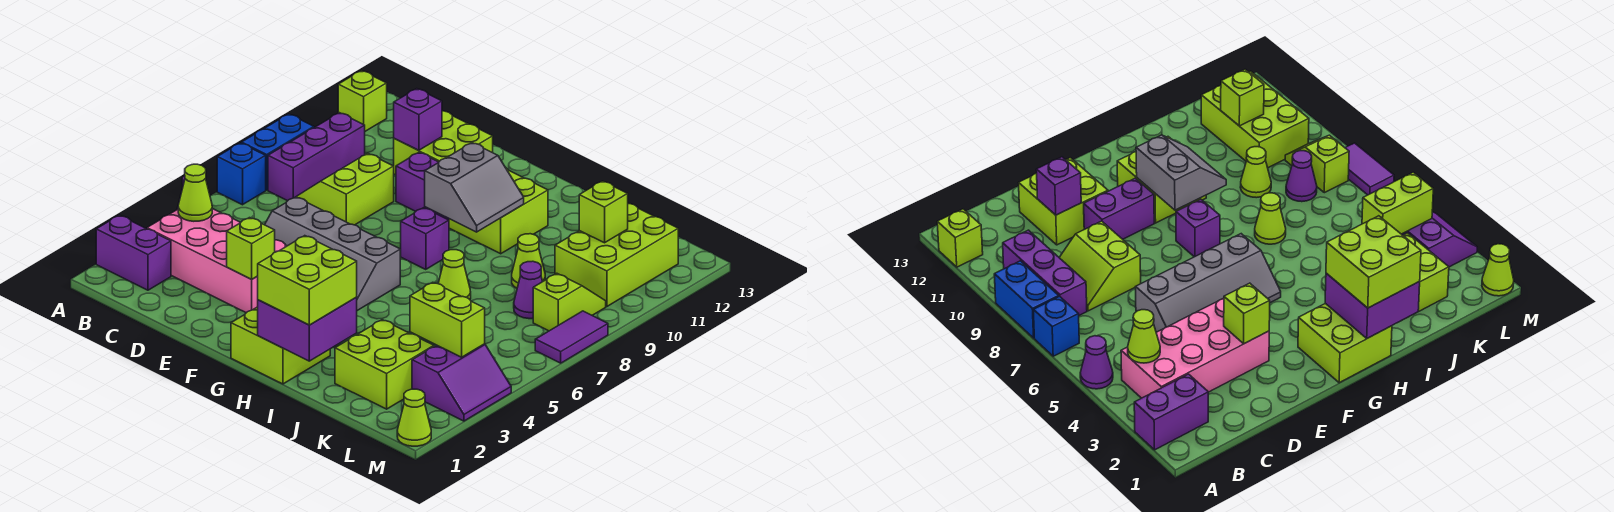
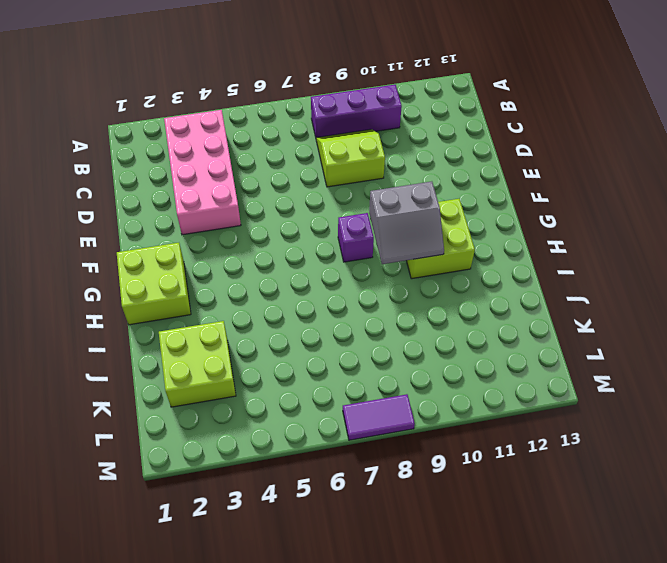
none -> purple 1x2 brick [96,215,171,290]
none -> purple 1x1 cone [1080,336,1113,389]
none -> blue 1x1 brick [217,143,266,205]
none -> blue 1x2 brick [241,114,314,190]

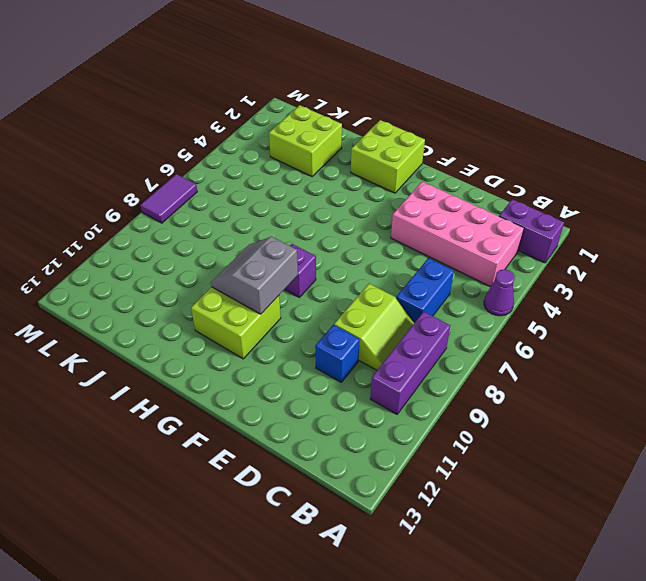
blue 1x2 brick [396,258,454,323] -> blue 1x2 brick moved to [241,114,314,190]
blue 1x1 brick [315,325,360,382] -> blue 1x1 brick moved to [217,143,266,205]
none -> lime 1x1 brick [338,71,387,131]
none -> grey 2x4 slope [265,197,400,311]
none -> lime 2x2 brick [394,111,493,175]
none -> purple 1x2 brick [396,152,449,220]

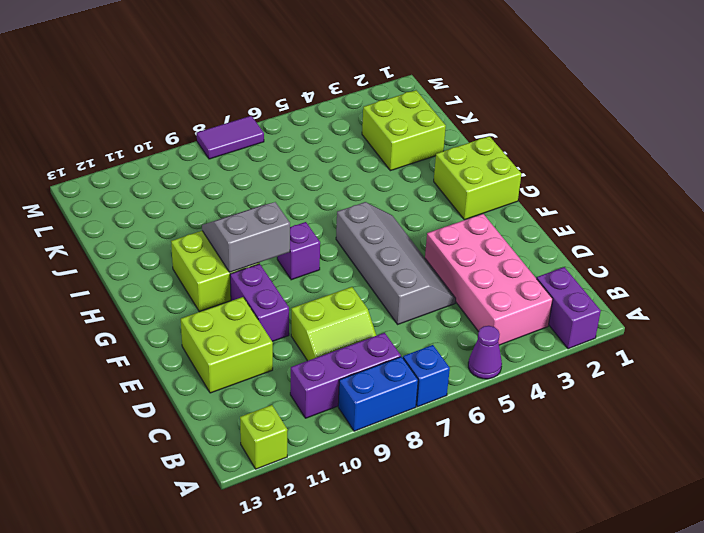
none -> lime 1x1 cone [438,250,471,299]
none -> lime 1x1 cone [512,234,545,288]
none -> purple 1x1 cone [514,261,543,319]
none -> lime 2x3 brick [555,204,678,307]

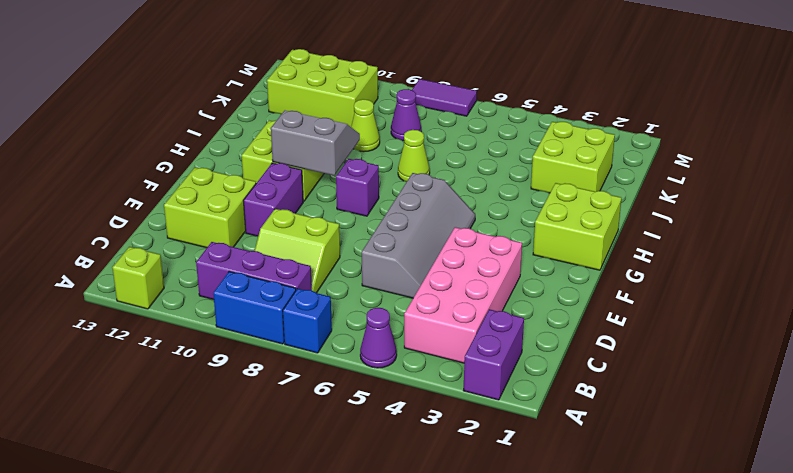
none -> purple 2x2 slope [412,344,511,421]
none -> lime 1x2 slope [533,273,606,331]
none -> lime 1x1 cone [397,389,431,446]
none -> lime 1x1 cone [178,164,212,221]

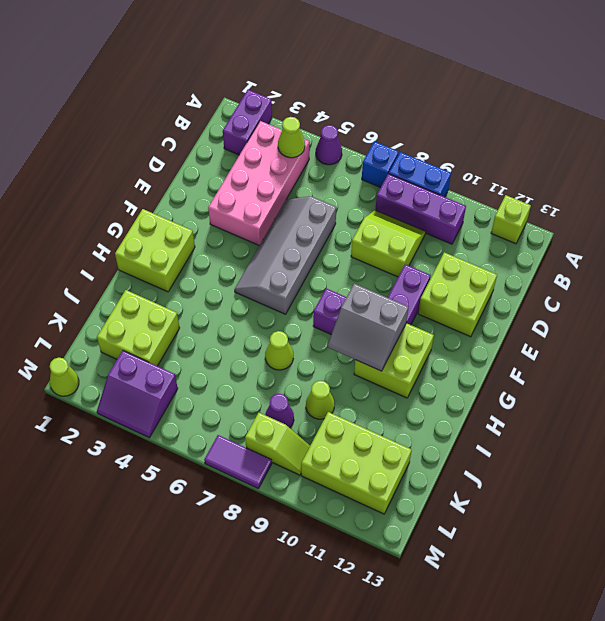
none -> purple 1x1 brick [394,89,442,150]
none -> lime 1x1 brick [227,218,275,279]
none -> purple 2x2 brick [258,298,357,361]
none -> lime 1x2 brick [410,282,485,357]

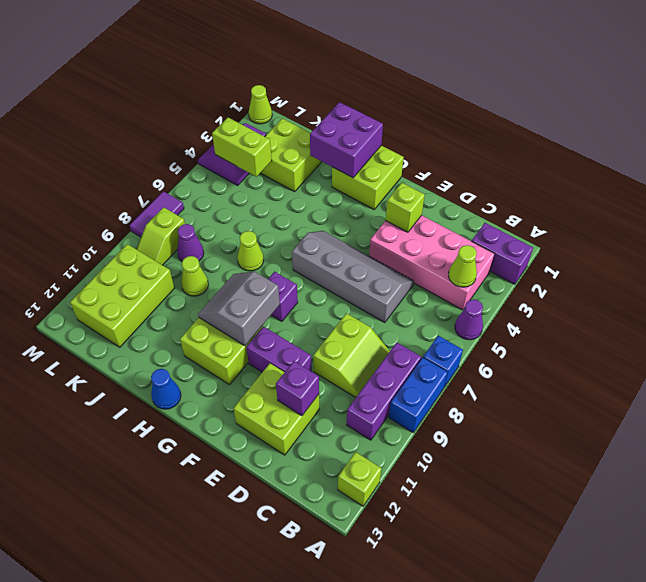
blue 1x1 cone [151,369,181,409] -> none
none -> lime 1x1 brick [579,181,628,243]
none -> lime 2x2 brick [258,236,357,325]

